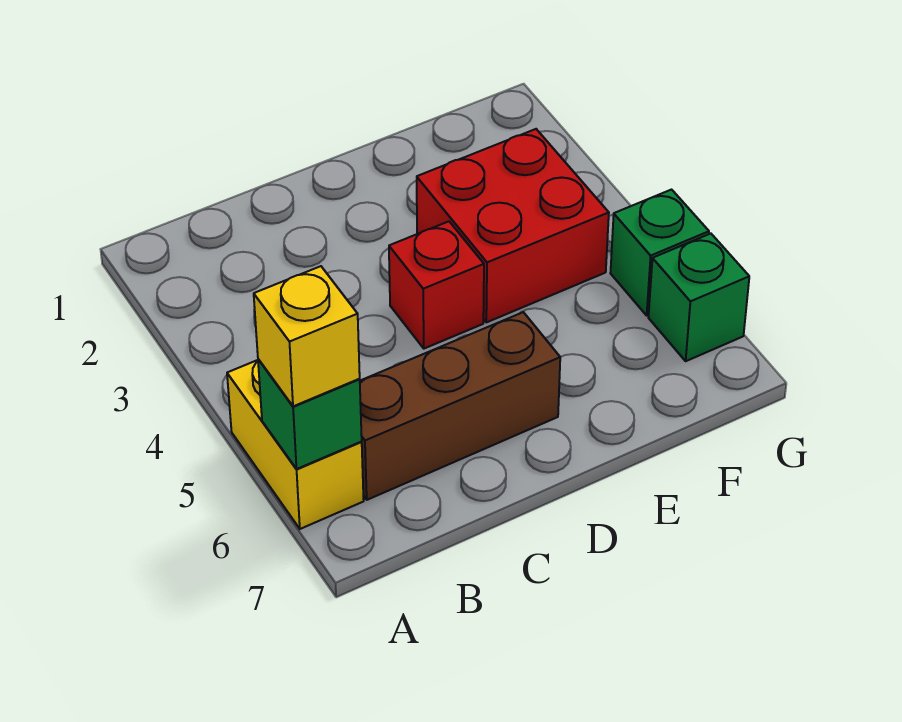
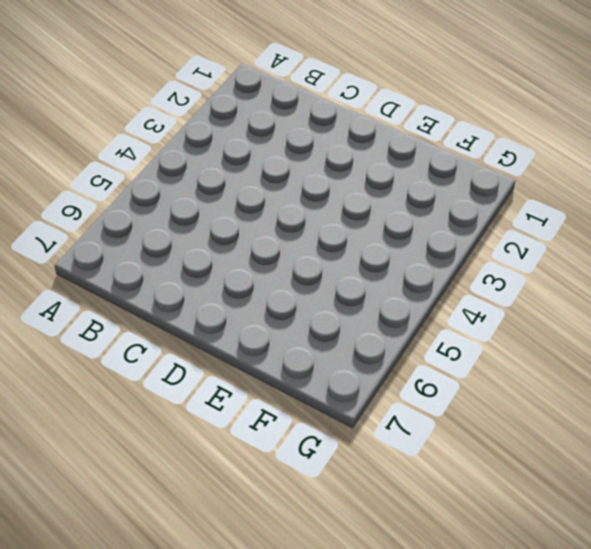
none -> yellow 1x2 brick [227,360,364,529]
none -> brown 1x3 brick [360,312,560,500]

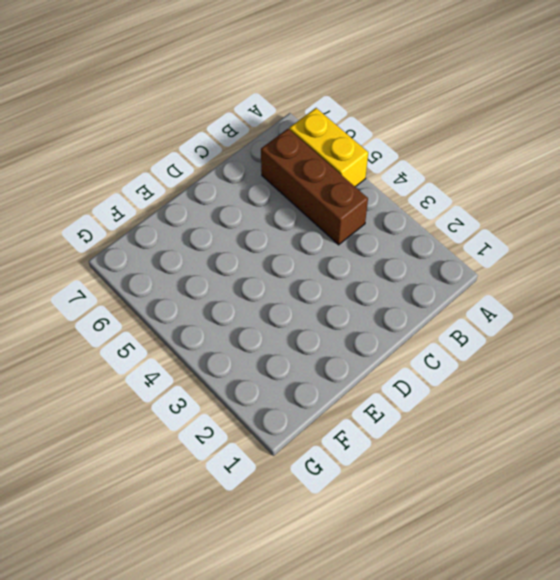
brown 1x3 brick [261,129,368,245] -> brown 1x3 brick turned to [360,312,560,500]
none -> red 1x1 brick [389,221,484,349]
none -> red 2x2 brick [417,129,609,322]

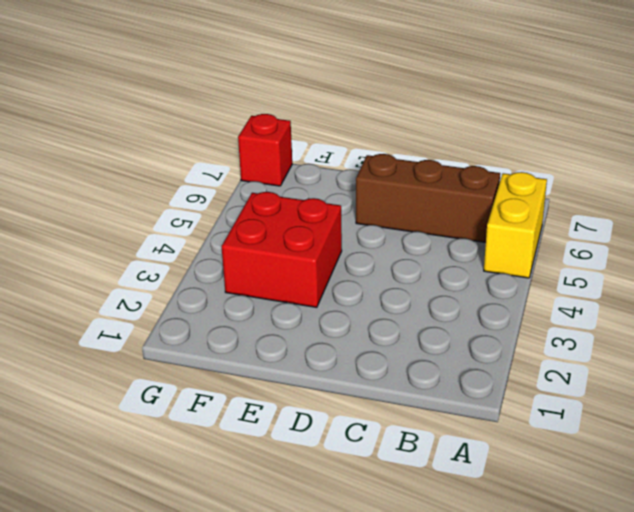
red 1x1 brick [238,114,292,186] -> red 1x1 brick moved to [389,221,484,349]
none -> green 1x1 brick [610,190,709,315]
none -> green 1x1 brick [648,234,749,361]

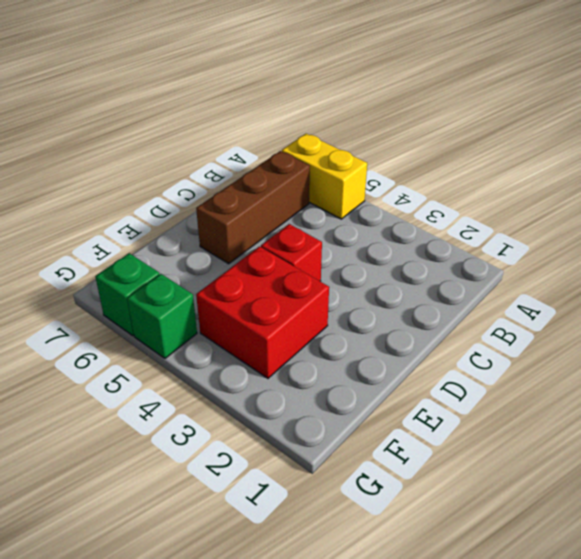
none -> green 1x1 brick [258,359,362,469]
none -> yellow 1x1 brick [254,266,360,406]

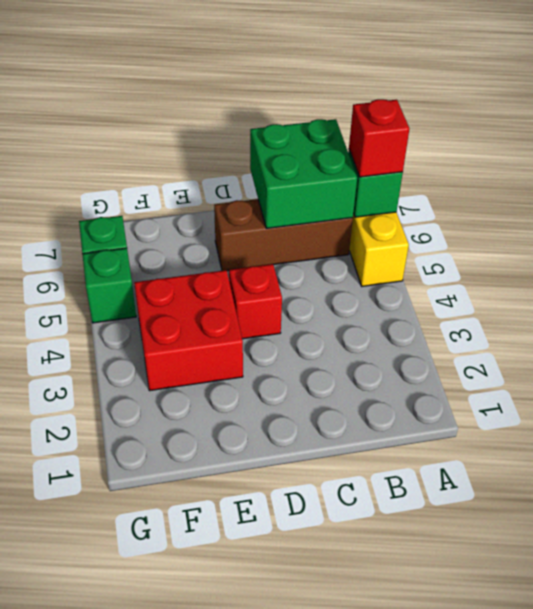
red 1x1 brick [349,99,409,177] -> yellow 1x1 brick [254,266,360,406]
green 2x2 brick [250,119,357,228] -> none

